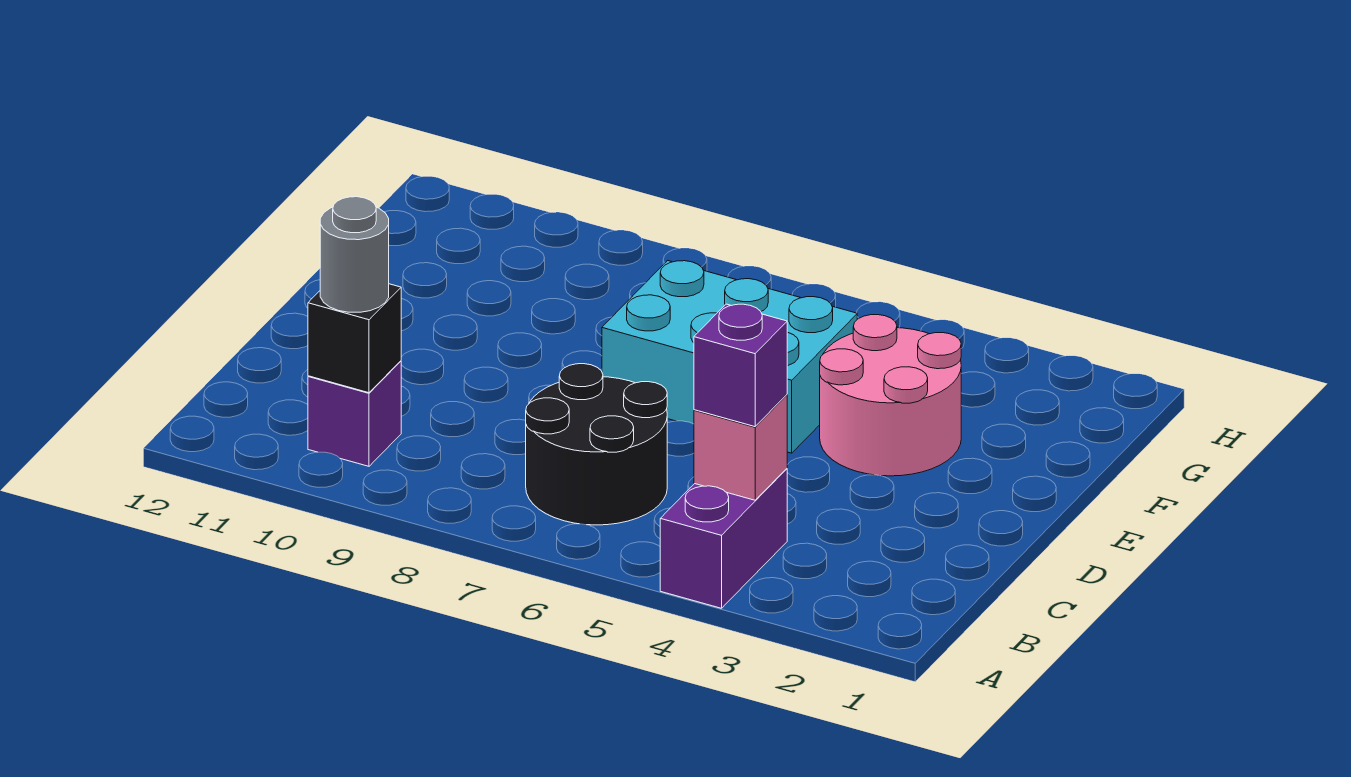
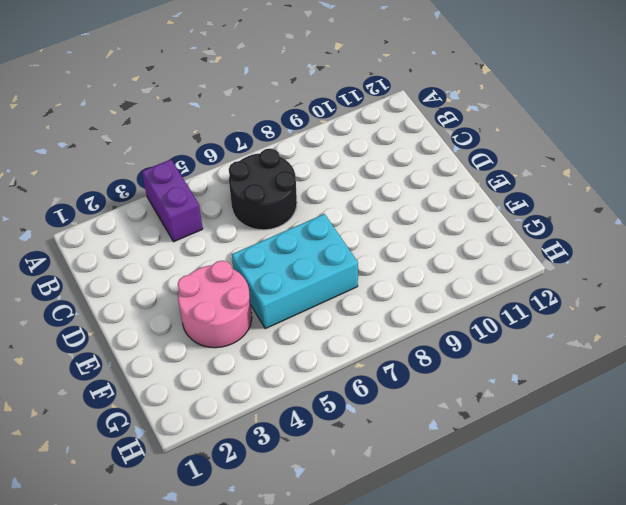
none -> purple 1x1 brick [308,361,401,466]
none -> pink 1x1 brick [694,395,787,500]

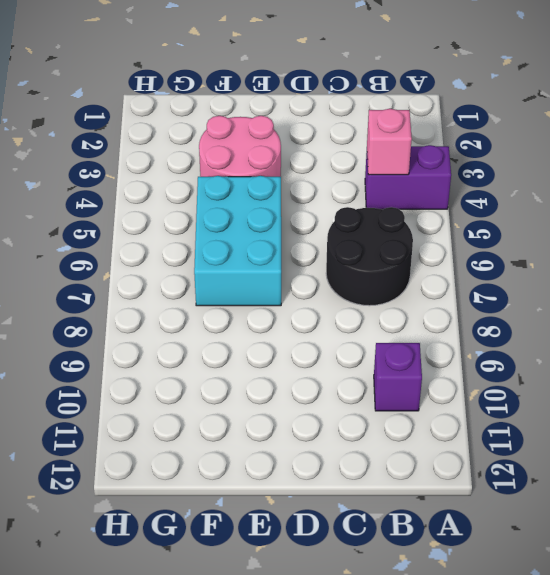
none -> black 1x1 brick [308,284,401,393]
none -> purple 1x1 brick [694,304,787,427]

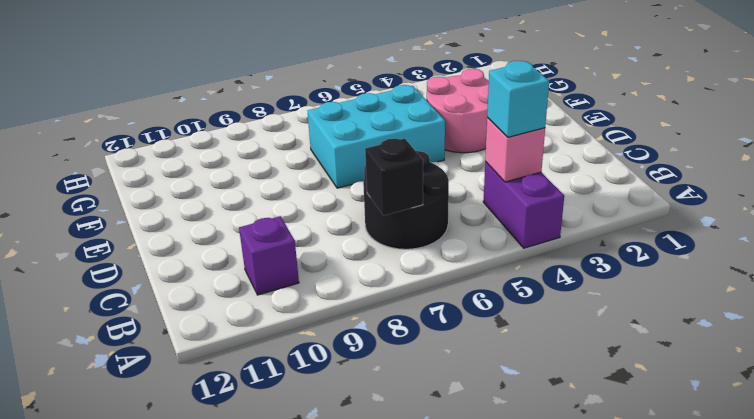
cyan 1x1 brick [487,61,549,137] -> purple 1x1 brick [694,304,787,427]
black 1x1 brick [365,139,423,215] -> black 1x1 brick moved to [308,284,401,393]
none -> grey 1x1 round brick [320,197,389,312]

